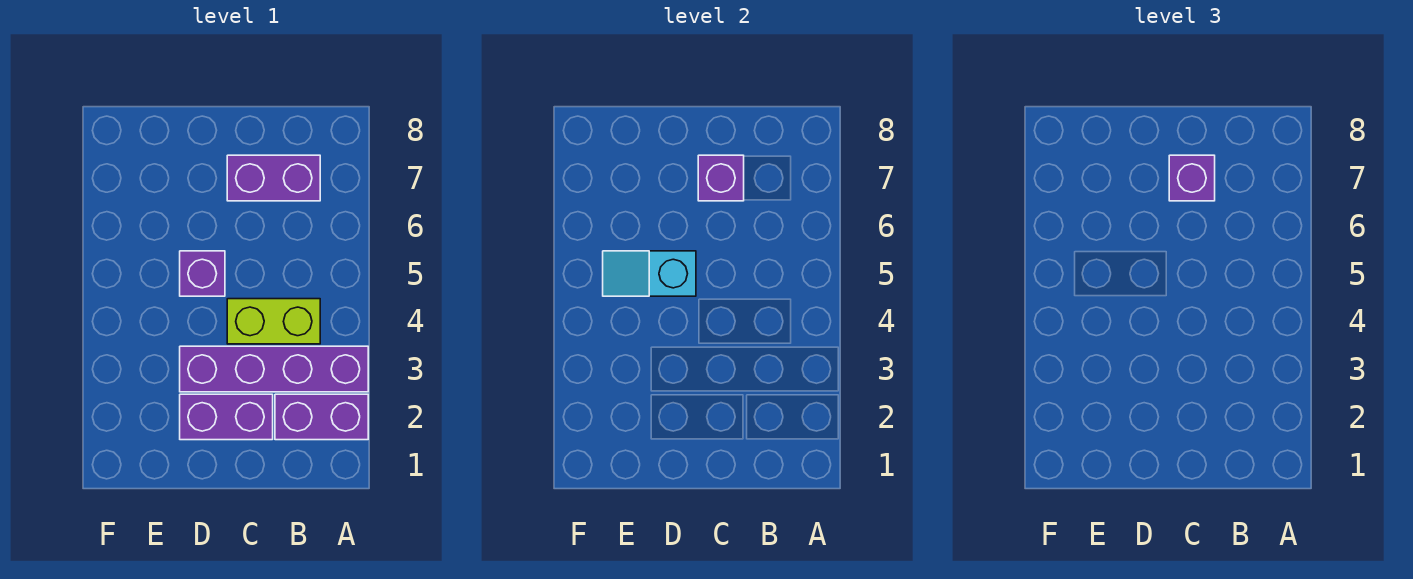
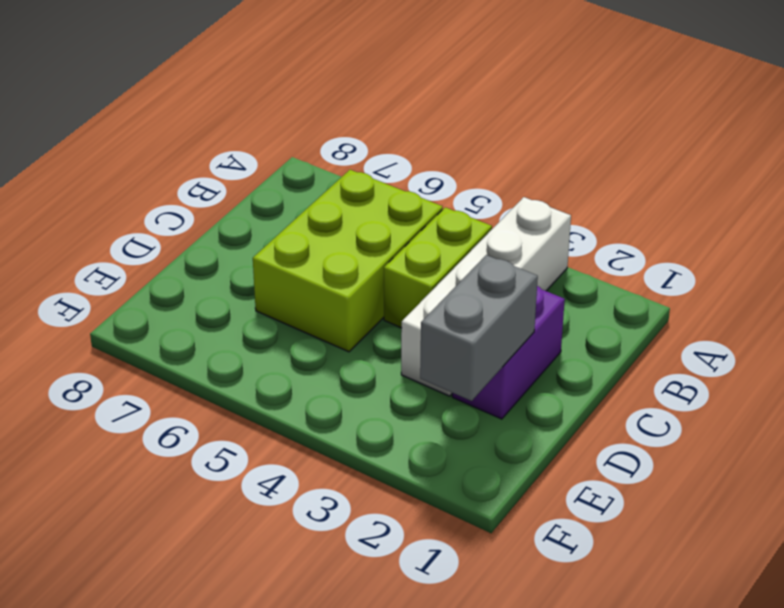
white 1x4 brick [401,197,571,396] -> purple 1x4 brick [180,346,368,392]
lime 2x3 brick [253,170,443,352] -> purple 1x1 brick [180,251,225,296]
grey 1x2 brick [420,255,538,401] -> none
none -> purple 1x2 brick [275,394,368,440]
none -> purple 1x2 brick [227,155,320,201]

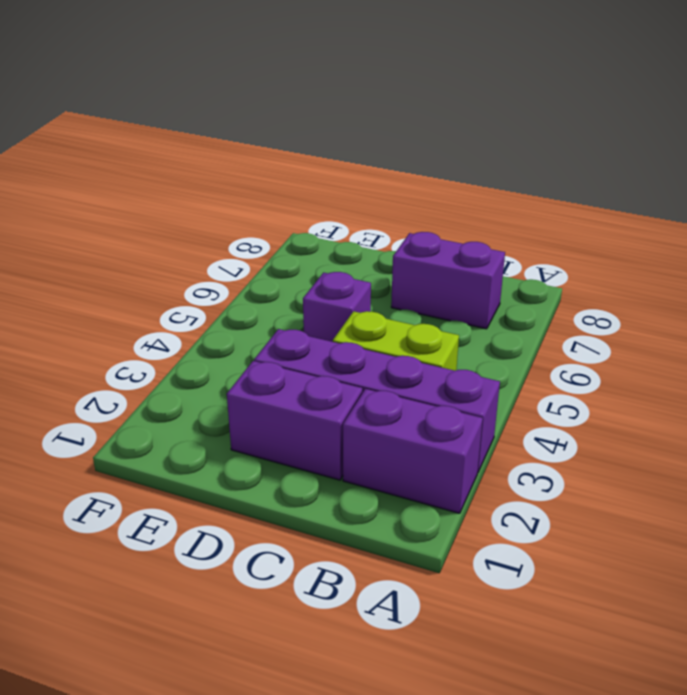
none -> purple 1x1 brick [698,155,744,201]
none -> cyan 1x2 slope [603,251,696,296]

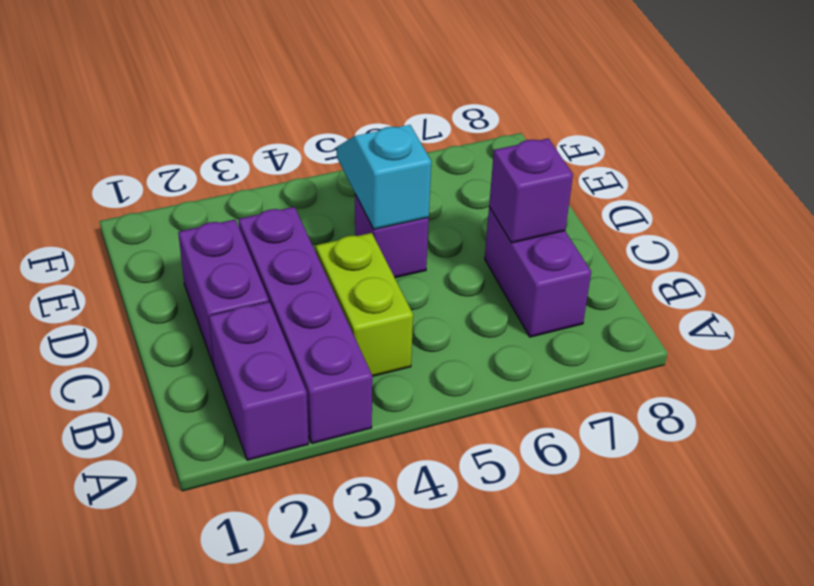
none -> purple 1x1 brick [1169,155,1215,201]

